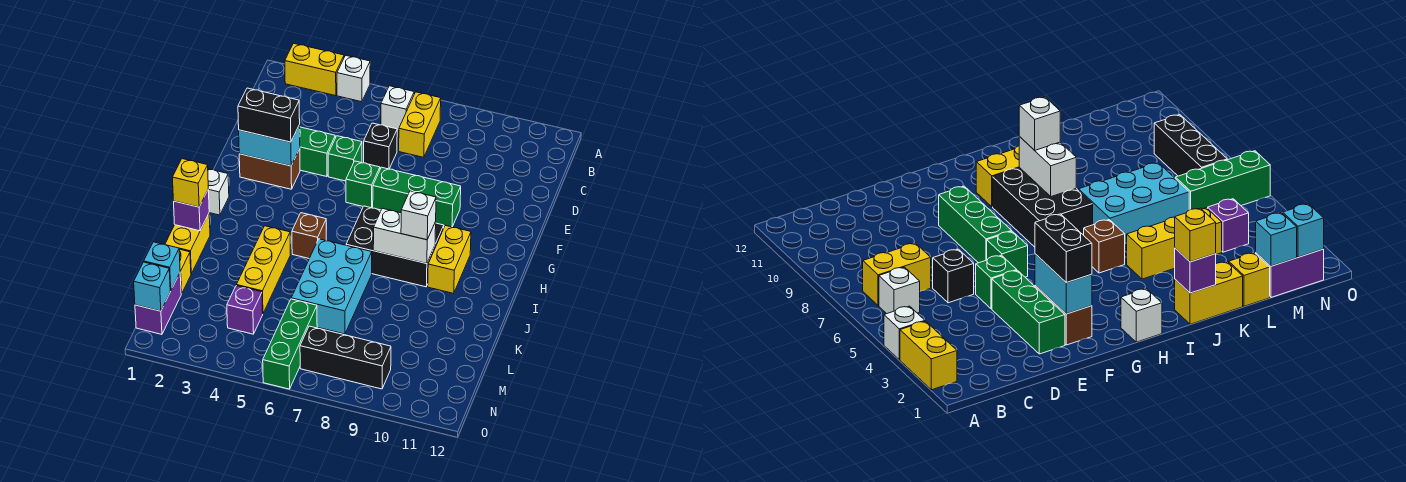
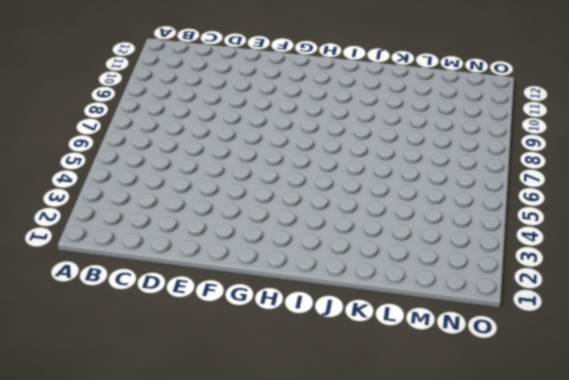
none -> yellow 1x2 brick [285,43,344,96]
none -> white 1x1 brick [337,55,370,102]
none -> white 1x1 brick [381,86,414,131]
none -> yellow 1x2 brick [399,92,441,157]

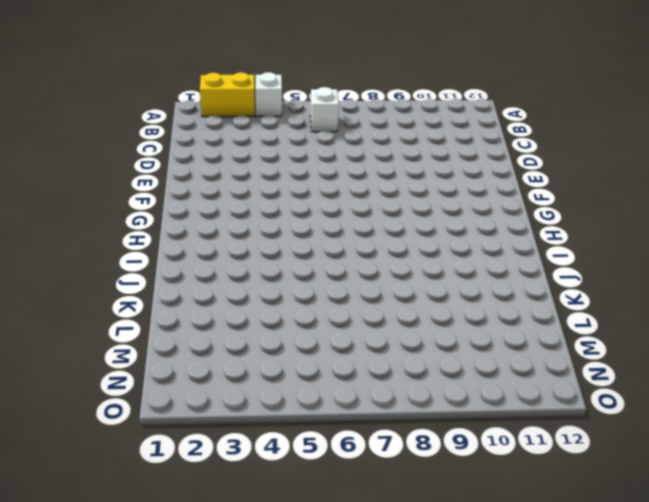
none -> yellow 1x2 brick [399,92,441,157]
none -> black 1x1 brick [364,123,397,169]
none -> green 1x3 brick [300,127,335,177]
none -> green 1x1 brick [328,136,362,181]

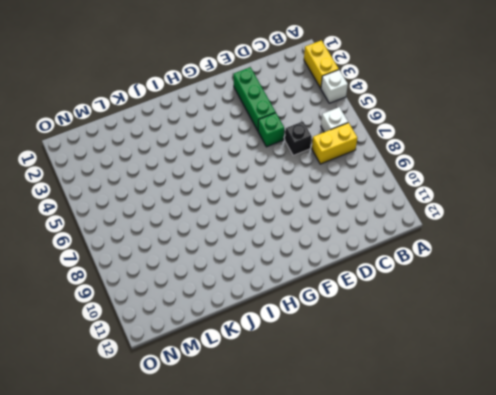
none -> brown 1x2 brick [239,149,300,189]
none -> green 1x1 brick [346,161,380,208]
none -> green 1x3 brick [373,167,461,227]
none -> white 1x1 brick [208,169,229,215]

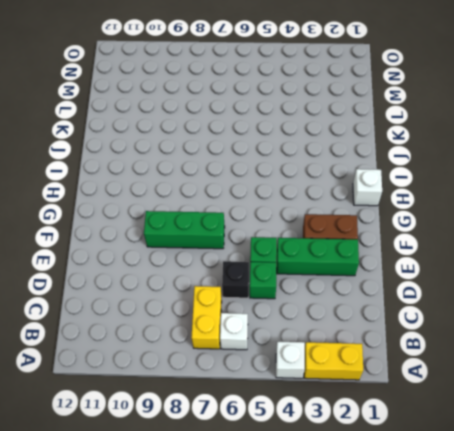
green 1x1 brick [250,262,276,299] -> green 1x1 brick moved to [346,161,380,208]
none -> black 2x3 brick [346,206,444,287]
none -> yellow 1x2 brick [428,225,471,293]
none -> brown 1x1 brick [292,213,326,258]
none -> yellow 1x2 brick [165,214,210,274]

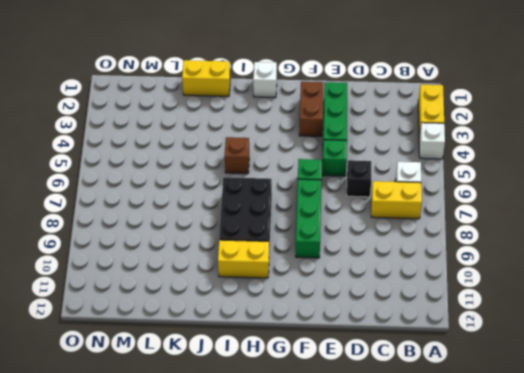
none -> yellow 1x3 brick [237,226,290,313]
none -> cyan 2x3 brick [291,239,372,334]
none -> yellow 1x1 brick [179,249,191,294]
none -> purple 1x2 brick [135,273,181,334]

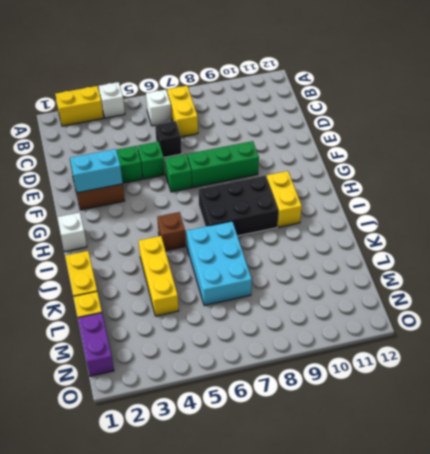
none -> purple 1x1 brick [227,286,263,334]
none -> green 1x3 brick [263,299,317,389]
none -> black 1x3 brick [300,326,391,389]
none -> white 1x2 brick [373,208,436,264]

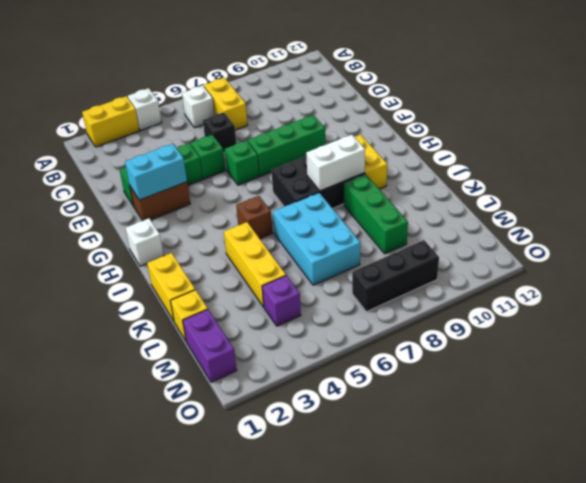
green 1x3 brick [344,174,408,254] -> green 1x3 brick moved to [263,299,317,389]
none -> purple 1x1 brick [174,190,209,231]
none -> cyan 1x1 brick [144,242,180,291]
none -> cyan 1x1 brick [134,262,170,311]
none -> black 1x2 brick [238,88,300,142]

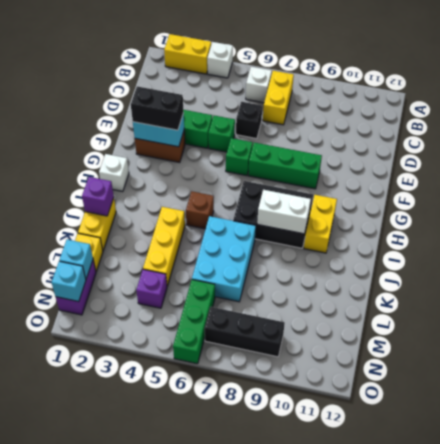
none -> white 1x1 brick [401,191,436,240]
none -> yellow 1x1 brick [172,159,208,207]

